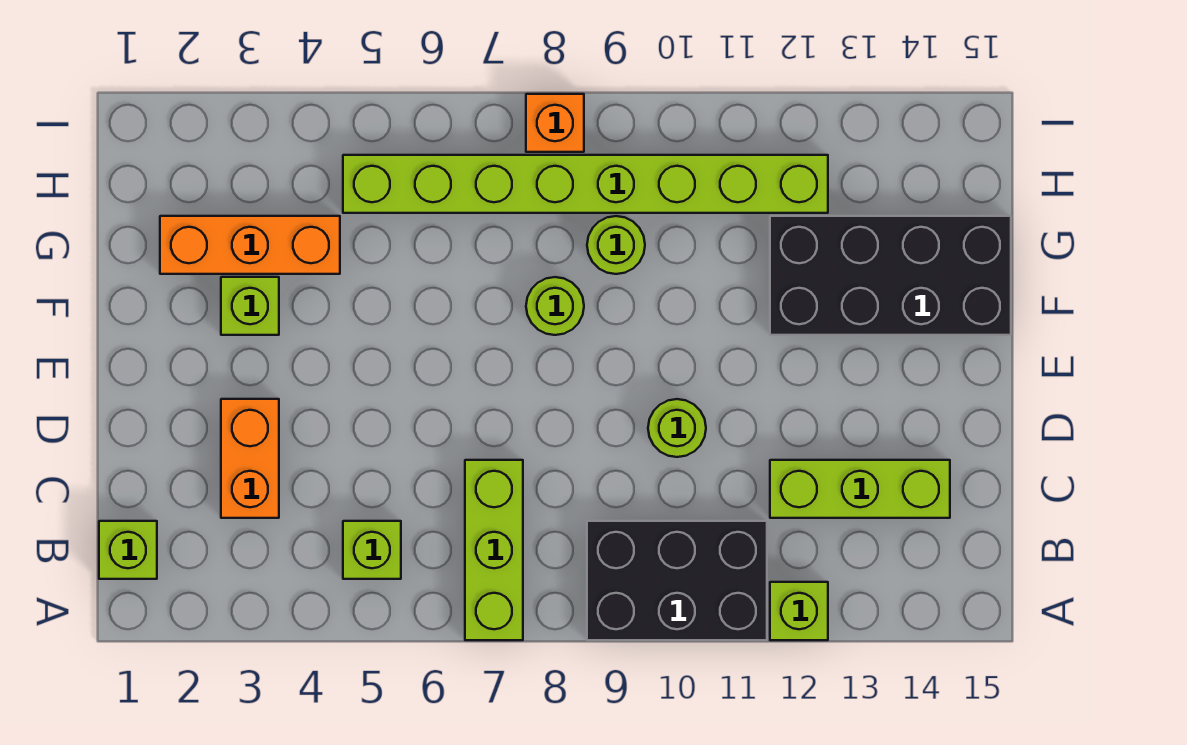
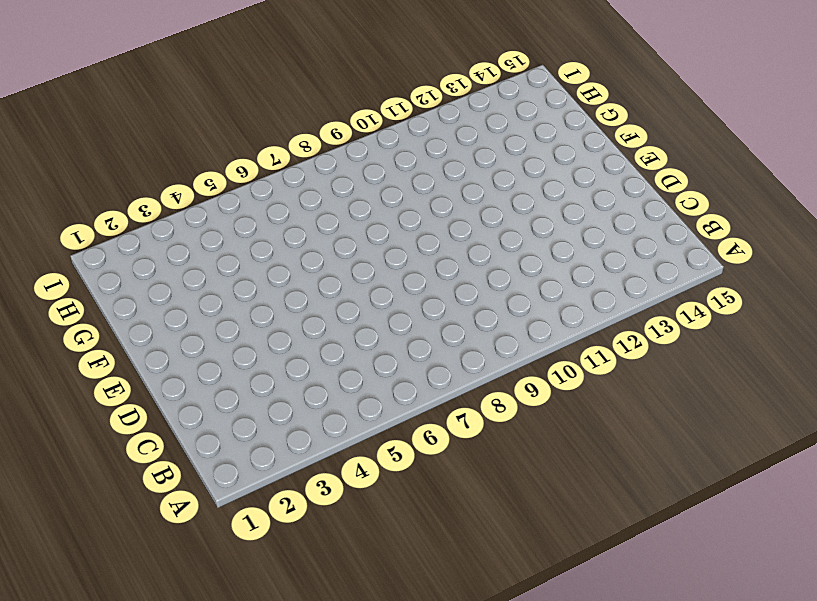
none -> lime 1x3 brick [465,460,523,640]
none -> black 2x3 brick [587,521,767,640]
none -> lime 1x1 brick [770,582,828,640]

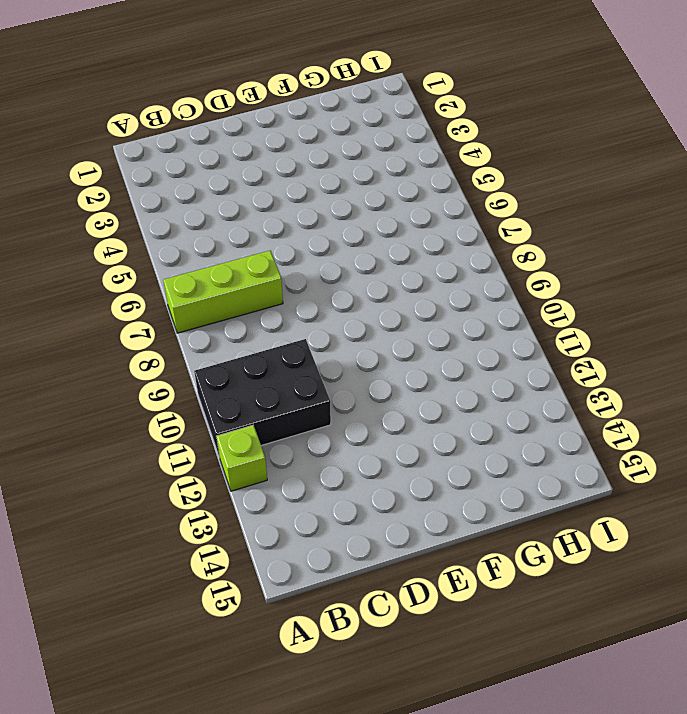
black 2x3 brick [194,339,331,458] -> black 2x3 brick turned to [587,521,767,640]
none -> lime 1x1 brick [99,521,157,579]
none -> lime 1x1 brick [343,521,401,579]
none -> orange 1x2 brick [221,399,279,518]

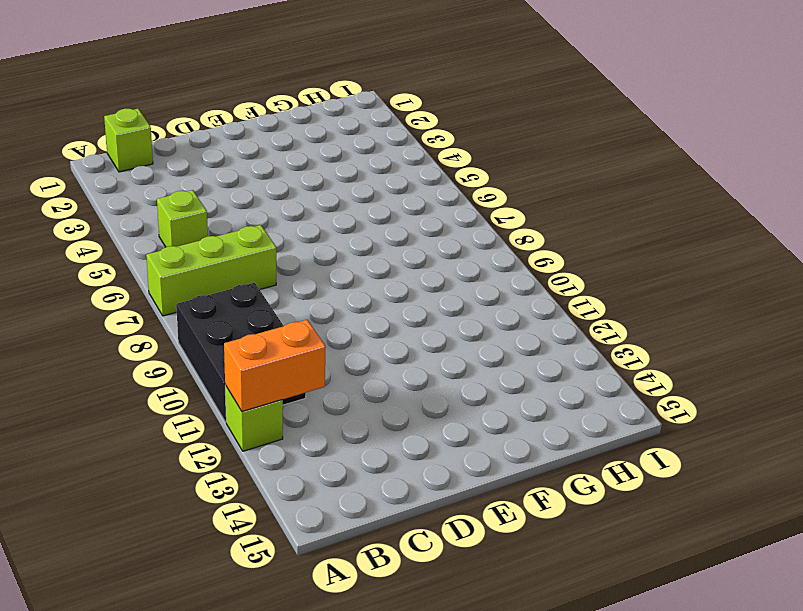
orange 1x2 brick [224,320,326,411] -> orange 1x2 brick moved to [221,399,279,518]
none -> lime 1x3 brick [770,460,950,518]
none -> lime 1x1 round brick [648,399,706,457]
none -> lime 1x1 brick [221,277,279,335]

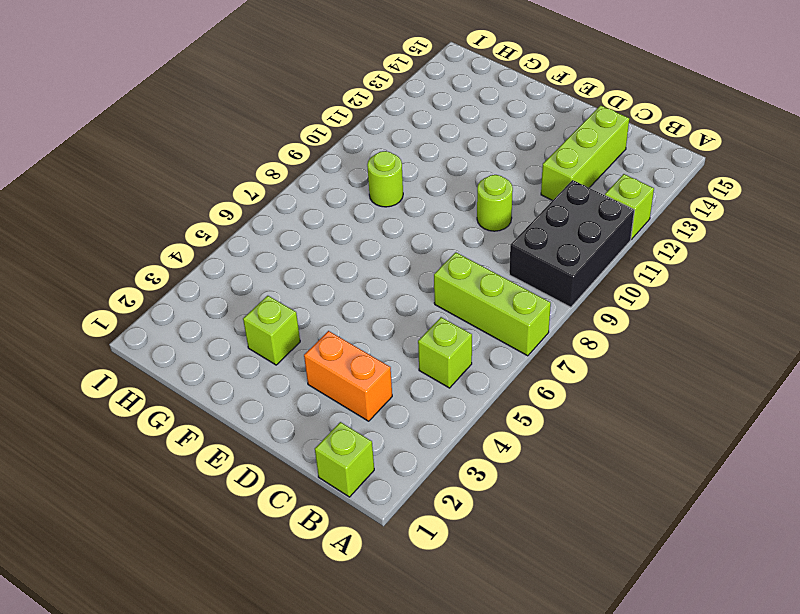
none -> lime 1x1 round brick [526,277,584,335]
none -> black 2x4 brick [770,216,1011,335]
none -> orange 1x3 brick [160,216,340,274]

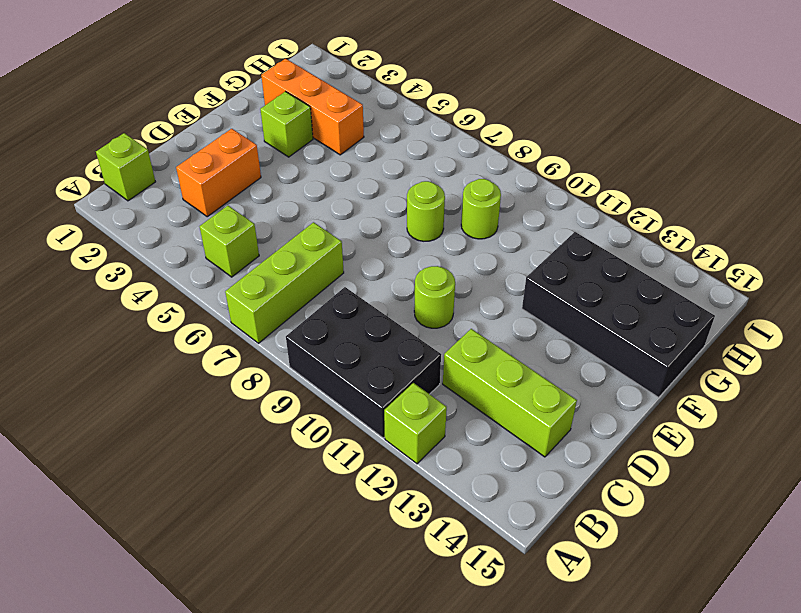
none -> lime 1x8 brick [343,155,828,213]
none -> orange 1x1 brick [526,94,584,152]

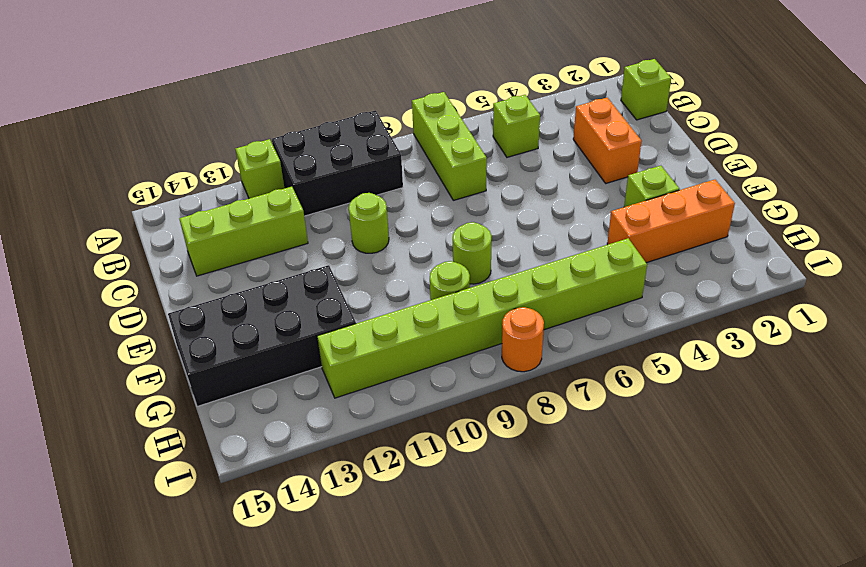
orange 1x1 round brick [502,307,544,372] -> orange 1x1 brick [526,94,584,152]

